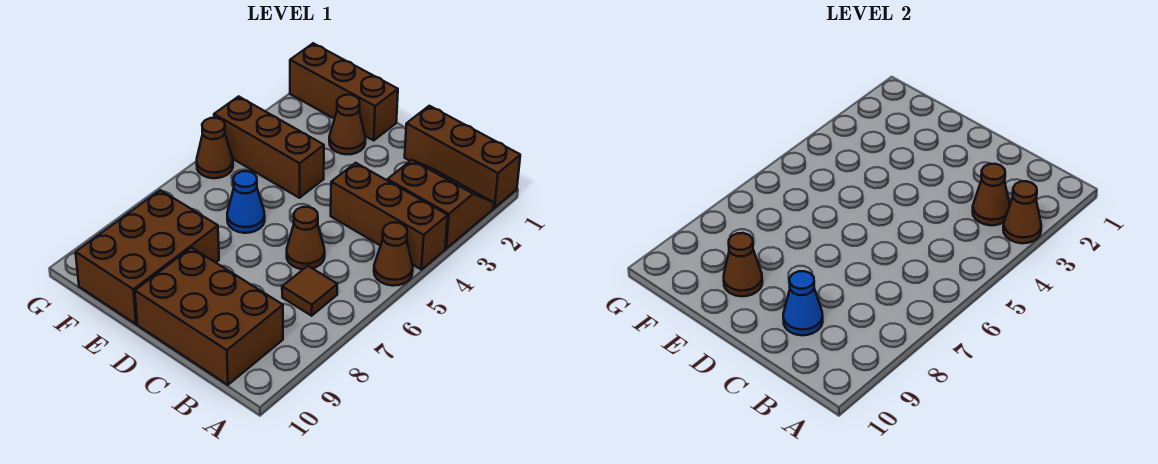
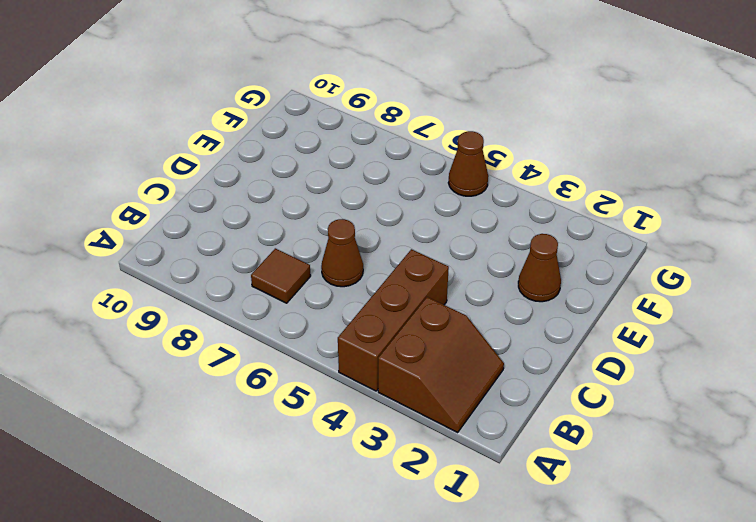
none -> brown 1x3 brick [405,106,520,208]
none -> brown 1x1 cone [374,223,413,286]
none -> brown 2x3 brick [135,248,283,385]

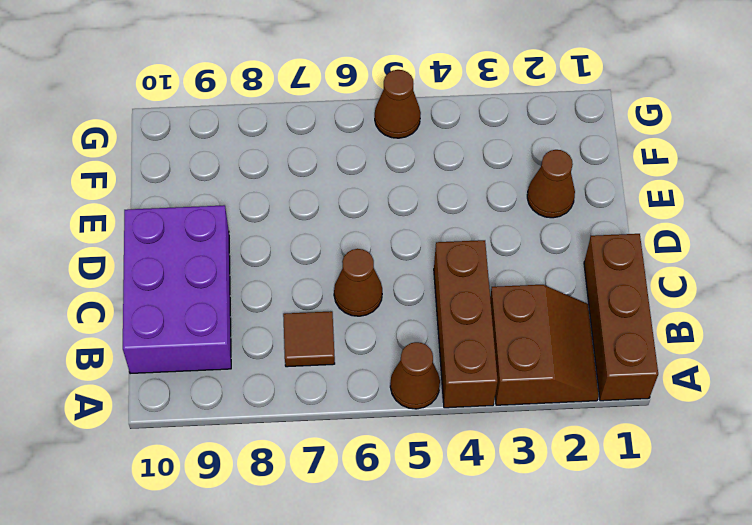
purple 2x3 brick [123,205,231,374] -> brown 2x3 brick [135,248,283,385]
none -> brown 1x3 brick [290,43,398,140]
none -> brown 1x3 brick [214,96,324,198]
none -> blue 1x1 cone [227,171,265,233]

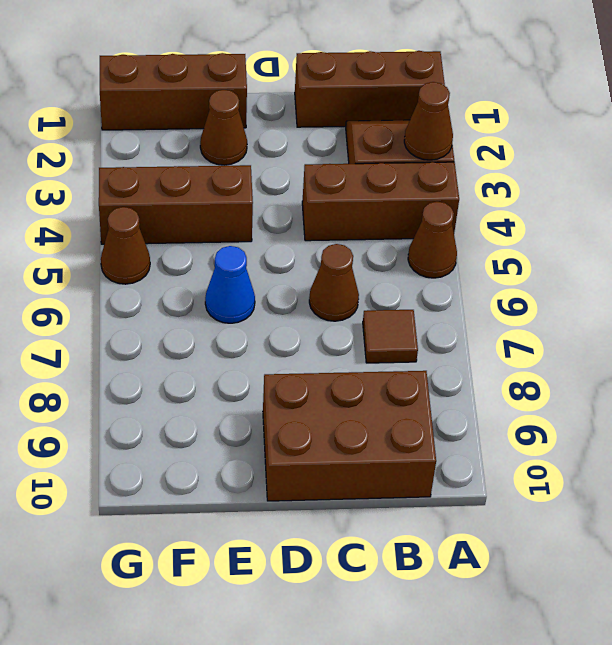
none -> brown 2x3 brick [76,190,219,324]
none -> brown 1x1 cone [973,164,1010,225]
none -> blue 1x1 cone [783,271,823,335]

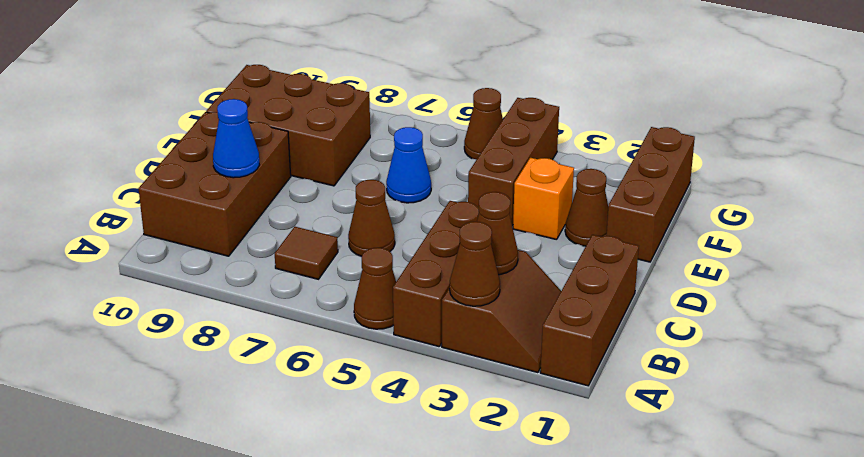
orange 1x1 brick [513,158,574,240] -> none
none -> brown 1x1 cone [724,233,762,296]

